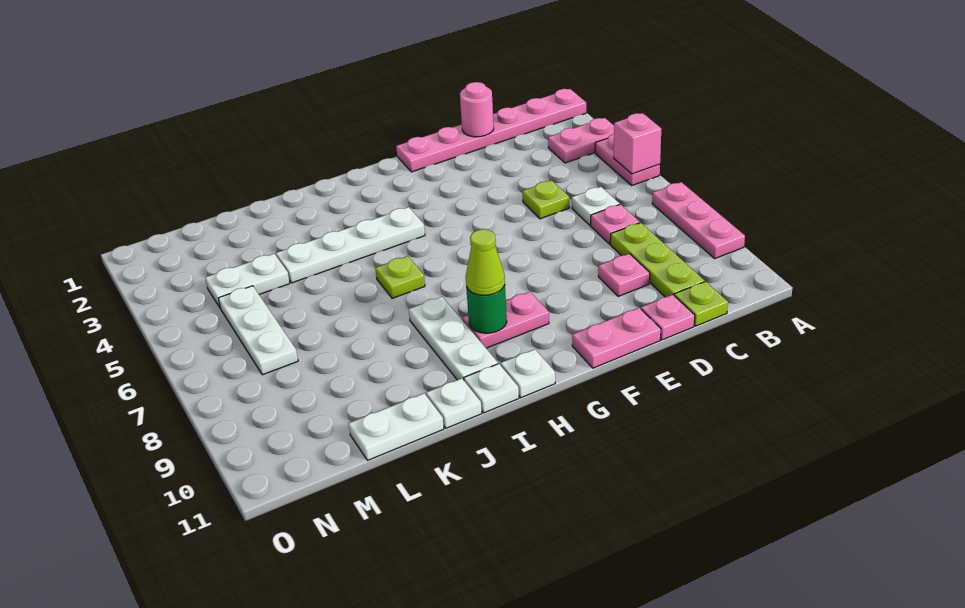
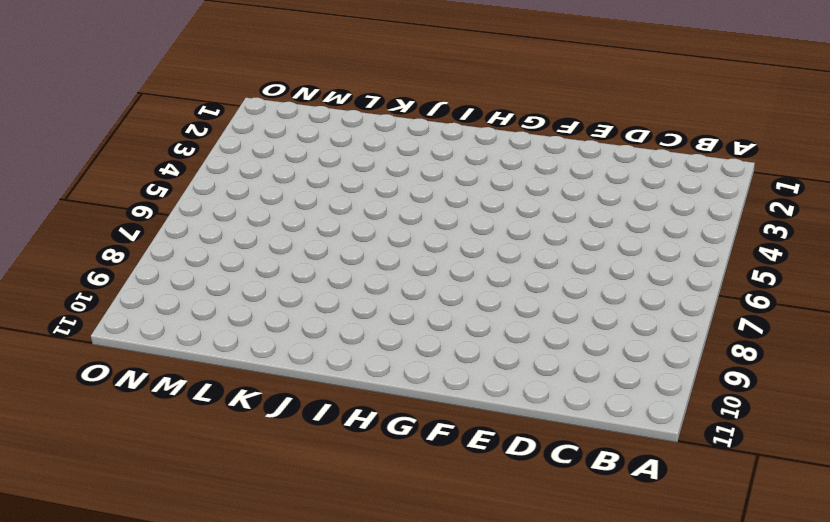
none -> pink 1x6 plate [396,89,586,172]
none -> pink 1x2 plate [548,118,614,163]
none -> pink 1x2 plate [595,134,660,185]

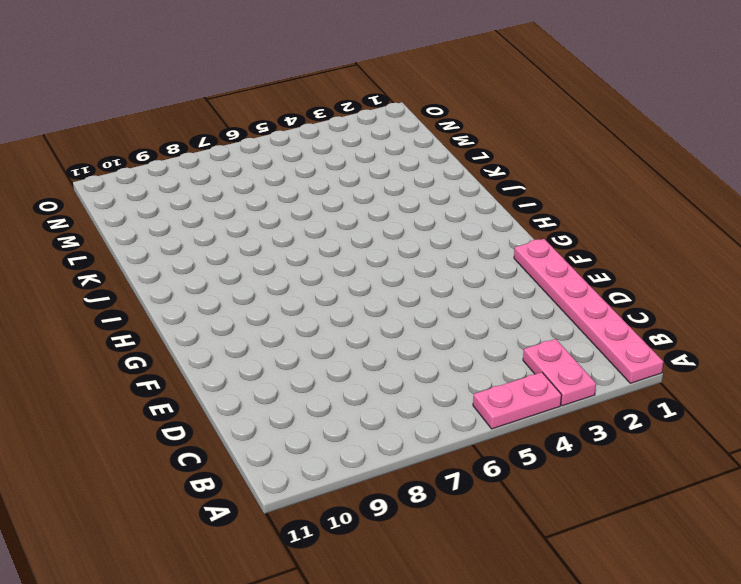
none -> pink 1x3 plate [652,182,745,258]
none -> white 1x1 plate [572,187,620,225]
none -> pink 1x1 plate [591,204,640,244]

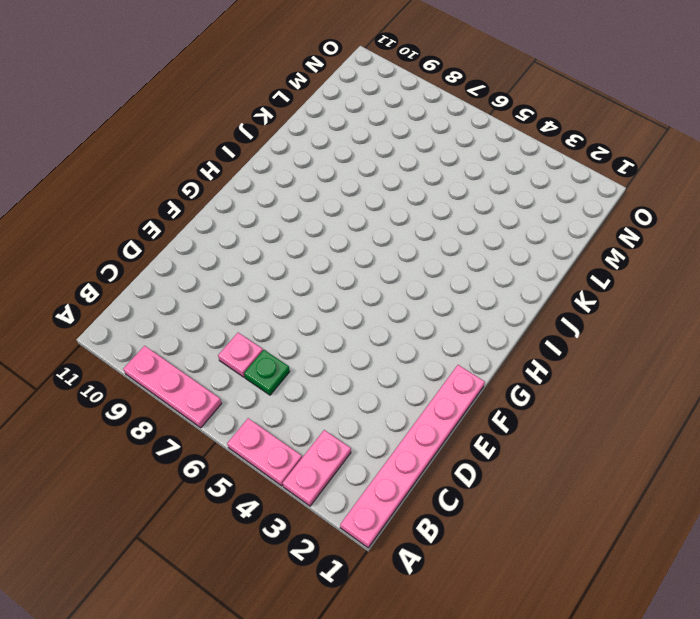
green 1x1 plate [244,350,290,395] -> white 1x1 plate [572,187,620,225]
none -> lime 1x3 plate [610,223,705,297]
none -> lime 1x1 plate [674,281,728,326]
none -> lime 1x1 plate [522,180,570,219]

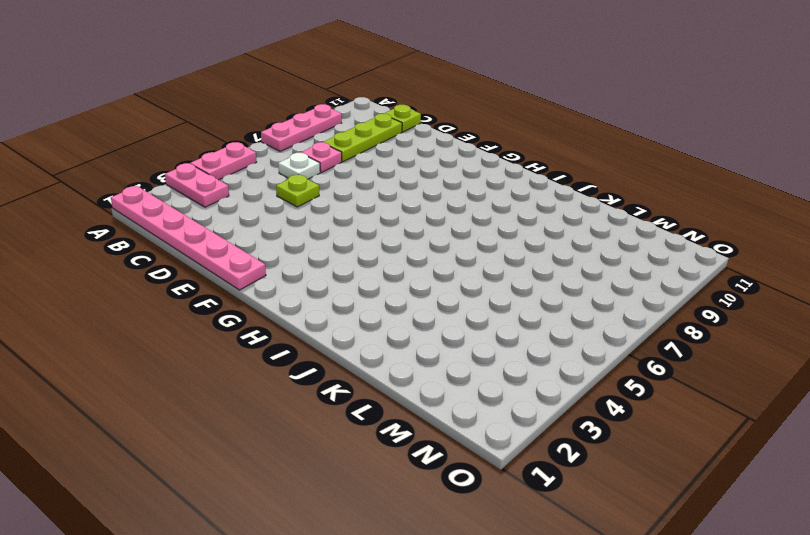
none -> pink 1x1 plate [598,254,650,296]
none -> pink 1x1 plate [641,295,695,340]
none -> pink 1x2 plate [572,308,661,368]

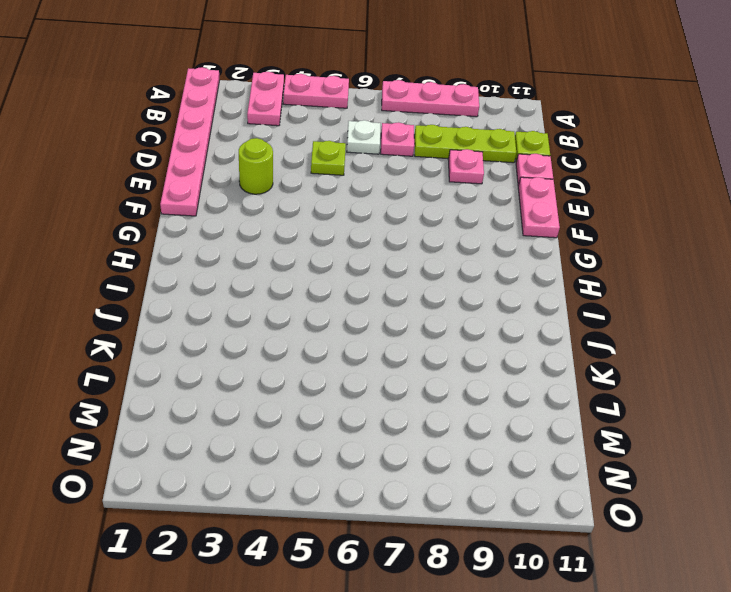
lime 1x1 round brick [239,138,273,194] -> none
none -> pink 1x2 plate [462,292,549,348]
none -> white 1x4 plate [276,207,425,283]
none -> white 1x1 plate [501,349,555,398]

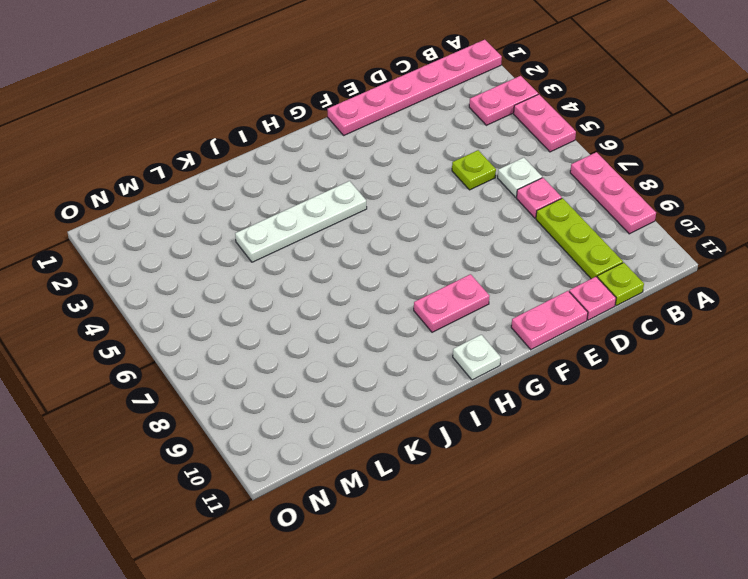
none -> pink 1x1 plate [598,254,650,296]
none -> lime 1x1 plate [375,256,425,298]
none -> white 1x3 plate [409,297,498,380]

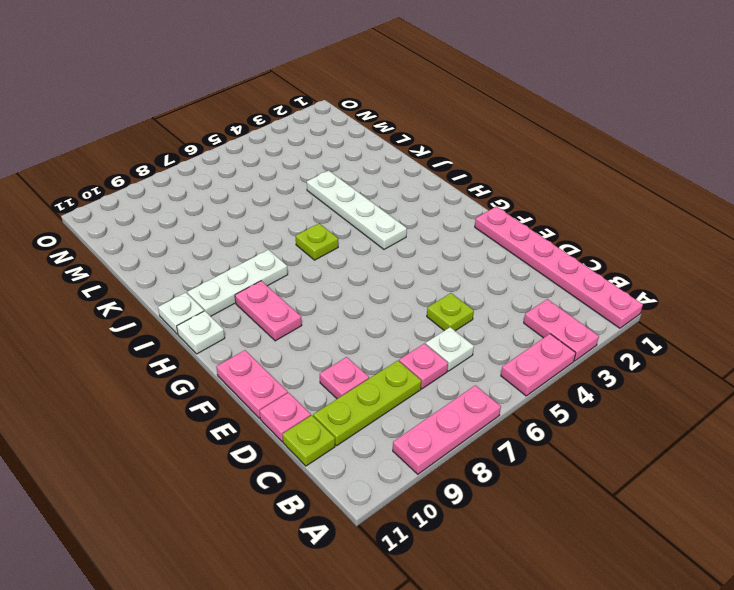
none -> white 1x1 plate [426,378,482,428]
none -> white 1x2 plate [349,393,444,460]
none -> white 1x2 plate [205,254,290,308]

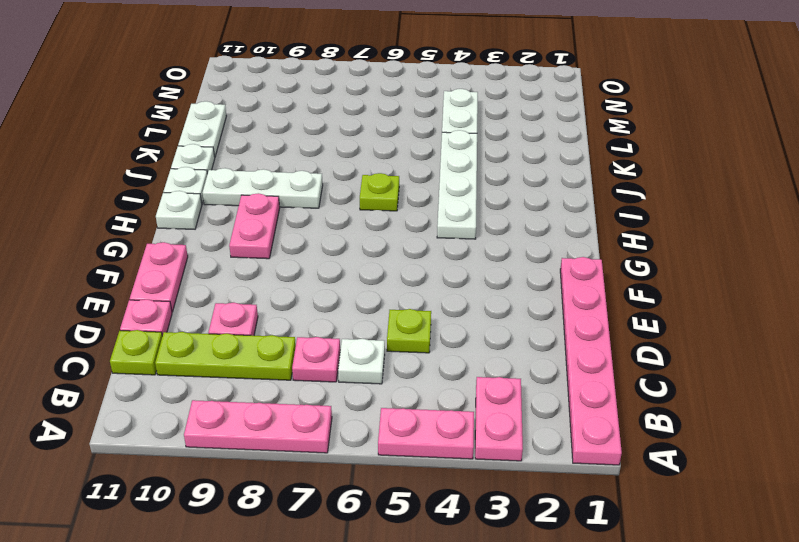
none -> white 1x3 plate [218,286,298,375]
none -> pink 1x1 brick [614,113,661,174]
none -> pink 1x1 round brick [460,82,494,137]

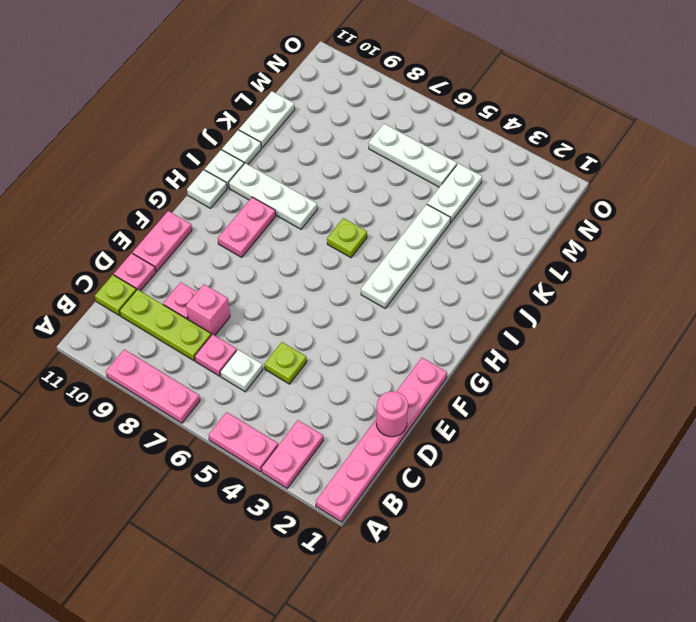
pink 1x1 brick [186,284,230,335] -> pink 1x1 brick moved to [614,113,661,174]
none -> green 1x1 round brick [466,285,507,333]
none -> lime 1x1 cone [466,229,505,295]

